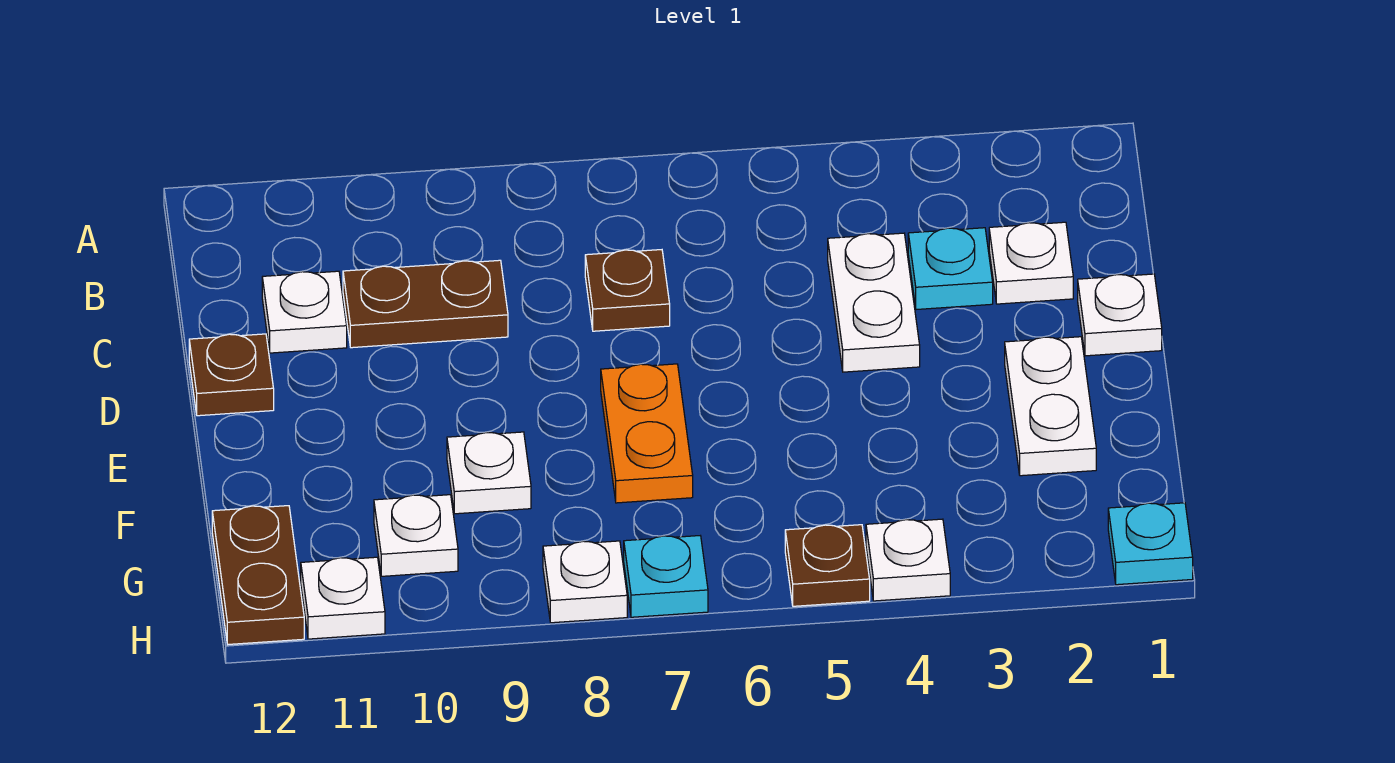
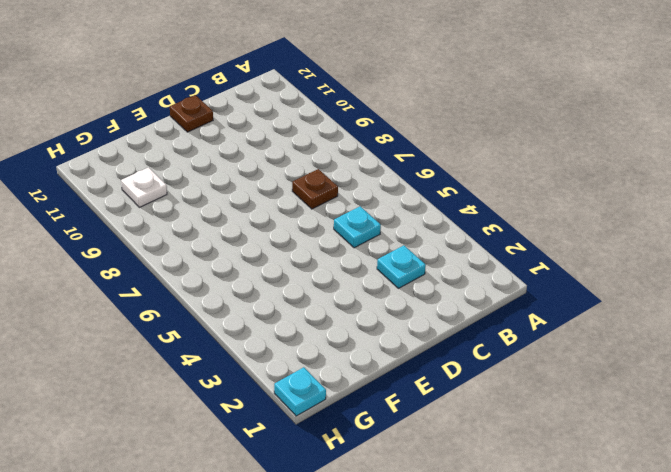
cyan 1x1 plate [334,206,381,248] -> cyan 1x1 plate moved to [624,536,708,617]
none -> white 1x1 plate [989,222,1073,304]
none -> white 1x2 plate [828,233,920,372]
none -> brown 1x2 plate [343,260,508,348]

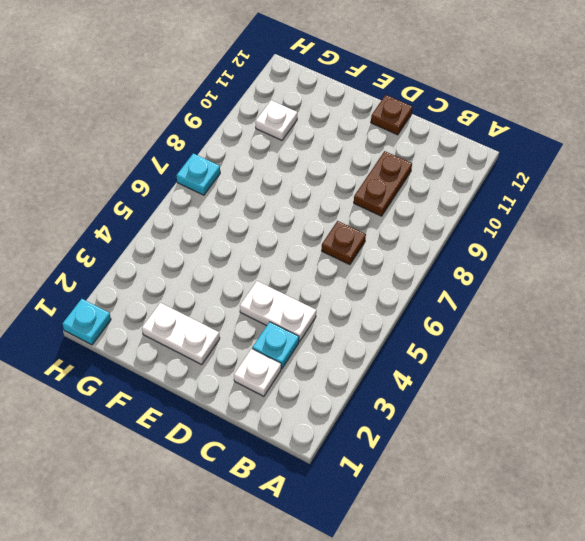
none -> white 1x1 plate [262,271,347,353]
none -> white 1x1 plate [1078,274,1162,356]
none -> orange 1x2 plate [601,364,693,503]

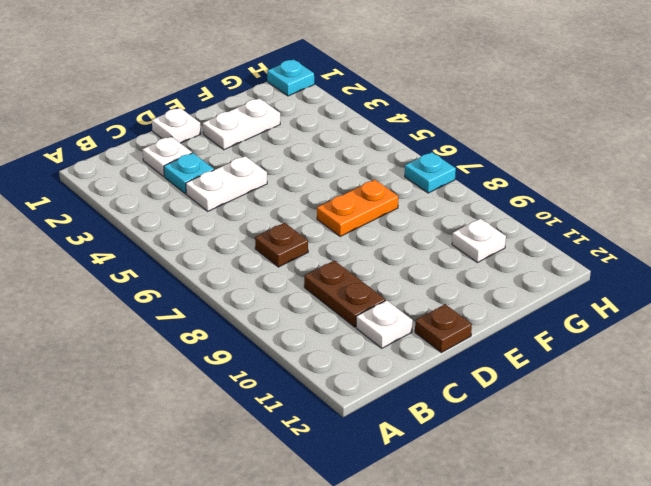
none -> white 1x1 plate [447,432,531,514]
none -> brown 1x2 plate [212,506,304,644]
none -> white 1x1 plate [866,519,950,601]

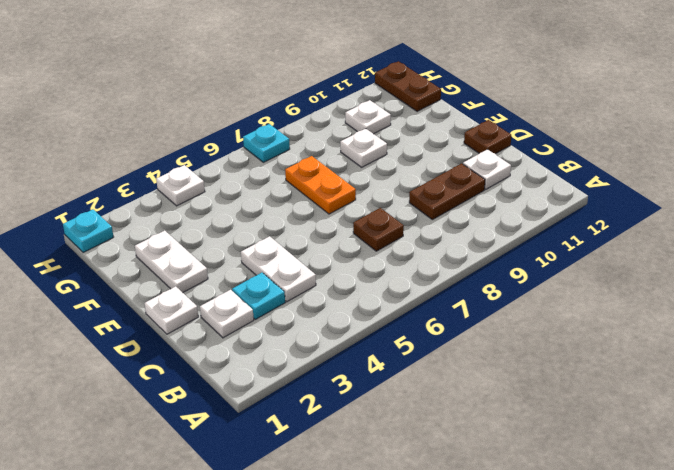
none -> brown 1x1 plate [785,525,870,606]
none -> white 1x1 plate [543,541,627,623]
none -> white 1x1 plate [301,557,385,639]

